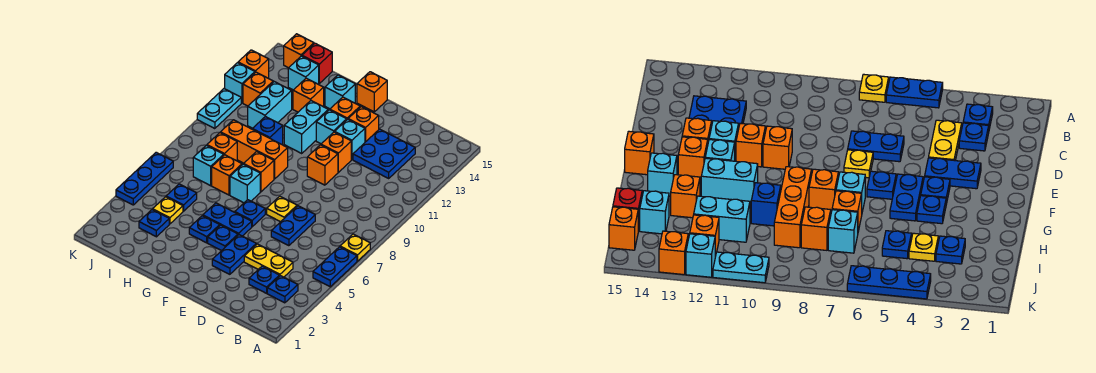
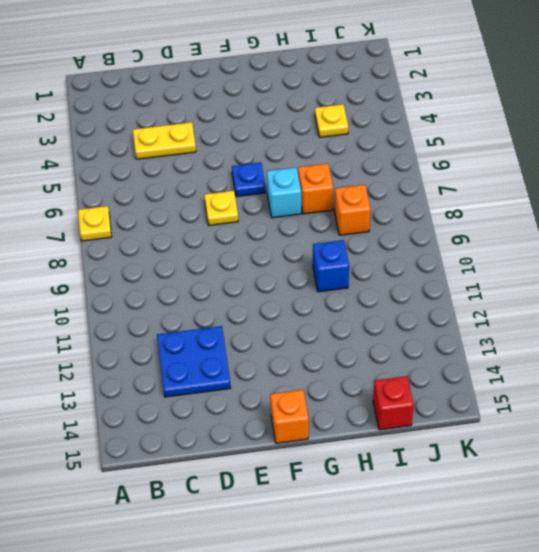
none -> blue 1x2 plate [313,247,357,287]
none -> blue 1x1 plate [267,276,298,303]
none -> blue 1x1 plate [249,266,279,293]
none -> blue 1x2 plate [271,206,315,246]

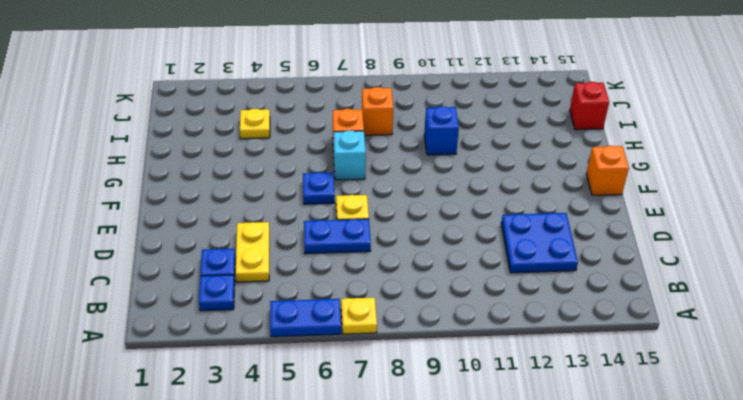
none -> blue 1x2 plate [212,235,256,274]
none -> orange 1x1 brick [307,145,338,185]
none -> orange 1x1 brick [321,132,351,172]
none -> cyan 1x1 brick [335,119,365,160]

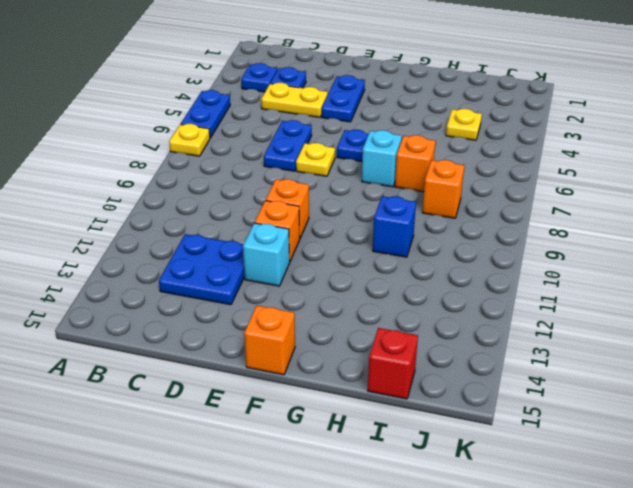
none -> orange 1x1 brick [348,107,379,142]
none -> blue 1x1 plate [208,225,238,251]
none -> blue 1x2 plate [203,203,252,236]
none -> cyan 1x1 brick [316,110,347,144]

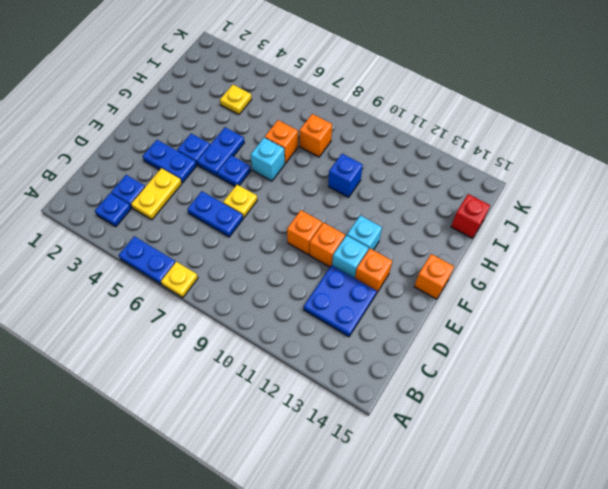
none -> orange 1x1 brick [330,97,360,119]
none -> blue 1x1 plate [189,216,220,243]
none -> orange 1x1 brick [244,152,274,192]
none -> orange 1x3 brick [220,120,288,179]

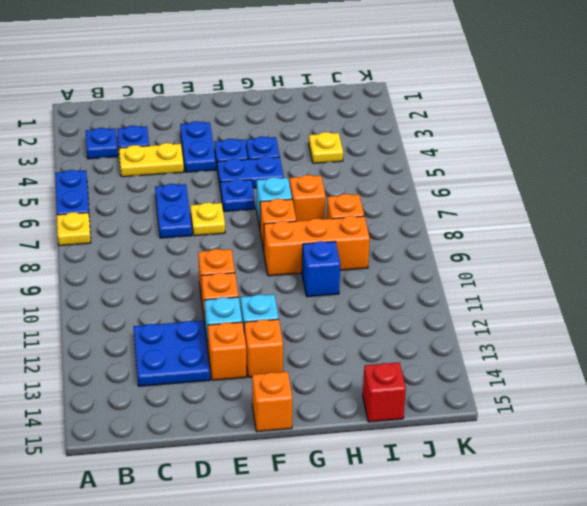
none -> cyan 1x2 brick [284,101,328,153]
none -> cyan 1x1 brick [325,75,355,109]
none -> orange 1x1 brick [293,78,324,112]
none -> blue 1x1 plate [139,210,169,237]

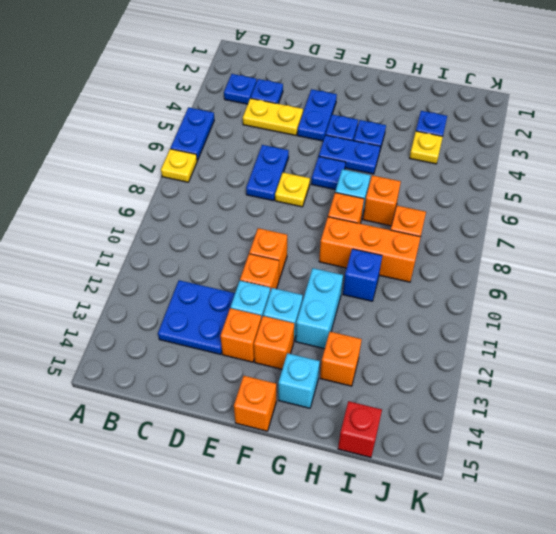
none -> blue 1x1 plate [166,184,197,211]
none -> cyan 1x1 brick [193,145,224,186]
none -> cyan 1x2 brick [248,82,292,128]
none -> cyan 1x1 brick [288,56,319,90]

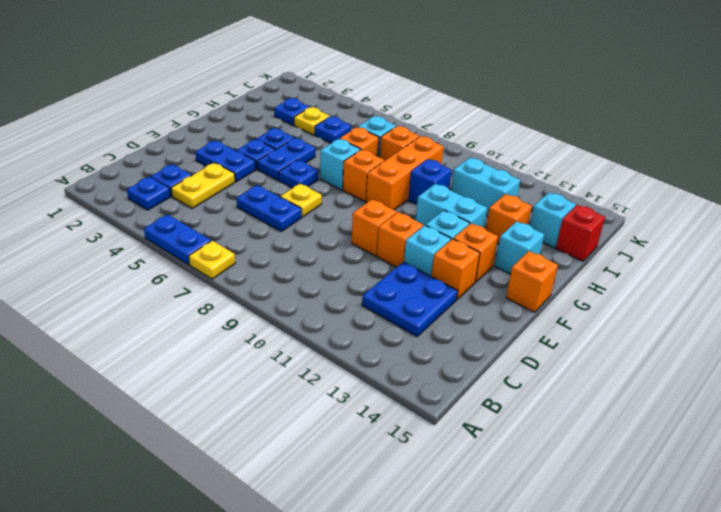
none -> orange 1x1 brick [243,72,273,106]
none -> orange 1x1 brick [284,34,314,68]
none -> blue 1x3 plate [116,152,173,205]
none -> cyan 1x2 plate [197,89,241,129]

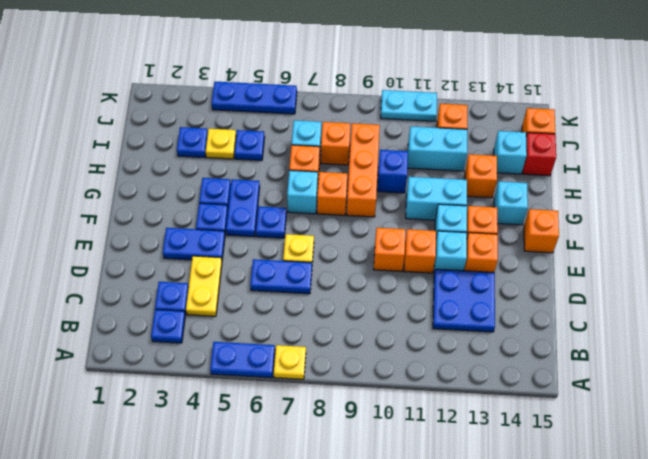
none -> cyan 1x1 brick [225,63,255,103]
none -> orange 1x1 brick [238,50,269,78]

